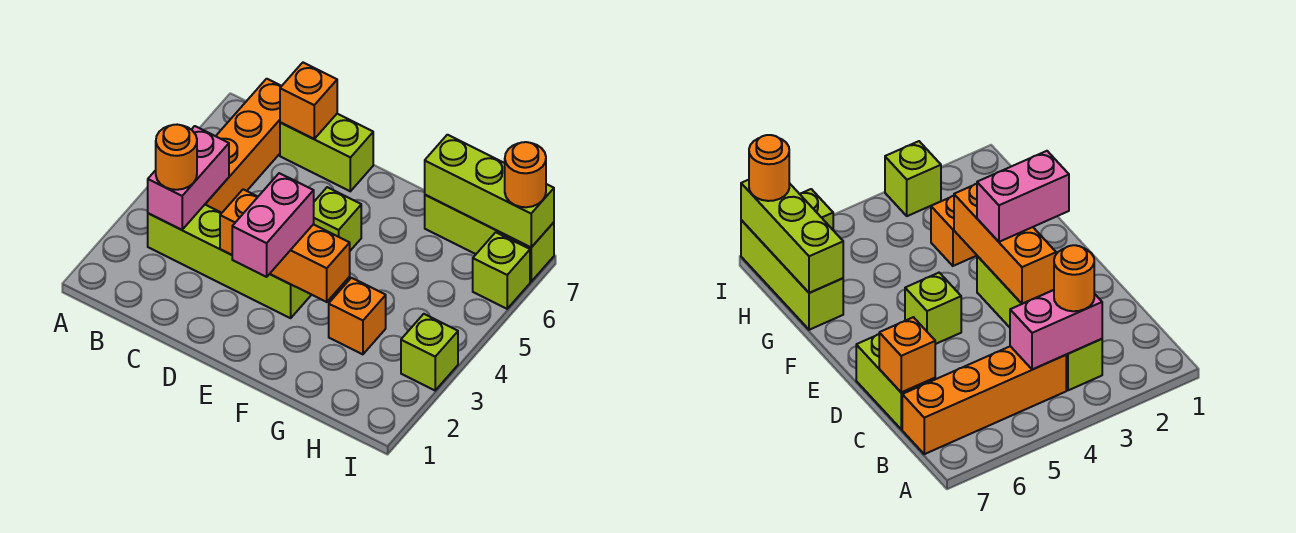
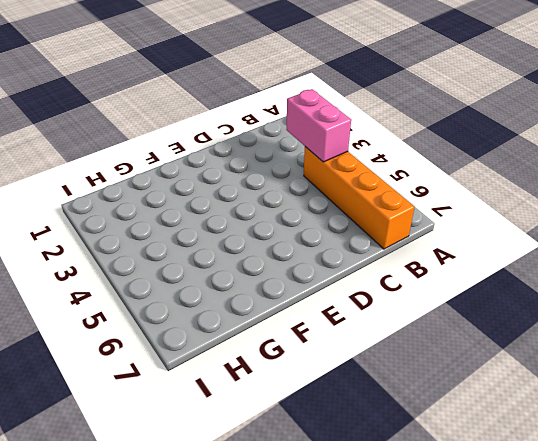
none -> lime 1x4 brick [148,205,311,318]
none -> lime 1x2 brick [280,114,373,191]
none -> lime 1x1 brick [314,187,361,251]

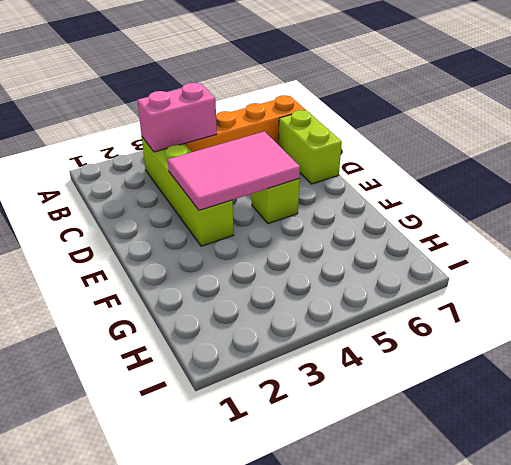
pink 2x3 tile [168,131,300,211] -> orange 1x3 brick [220,189,350,302]
none -> orange 1x1 brick [329,278,386,354]
none -> lime 1x3 brick [425,195,554,282]
none -> lime 1x1 brick [401,314,458,390]

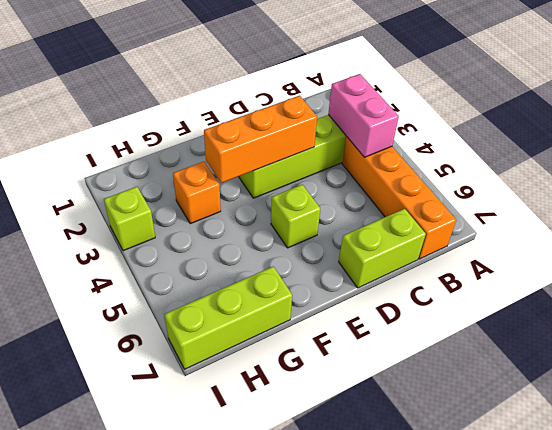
none -> lime 1x1 brick [473,232,530,309]
none -> orange 1x1 brick [280,63,337,139]
none -> lime 1x3 brick [425,135,554,247]

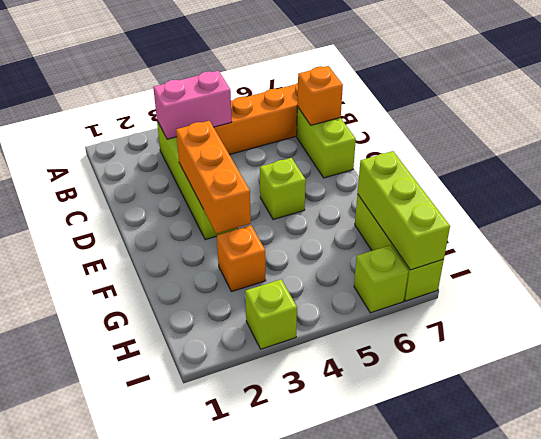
none -> orange 1x1 round brick [156,125,197,190]
none -> pink 1x2 brick [232,173,314,277]
none -> orange 1x1 round brick [505,142,546,207]

